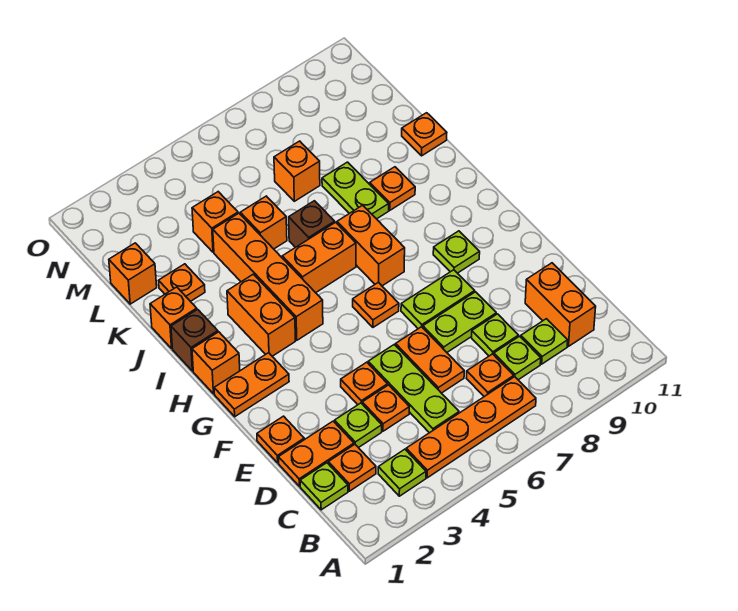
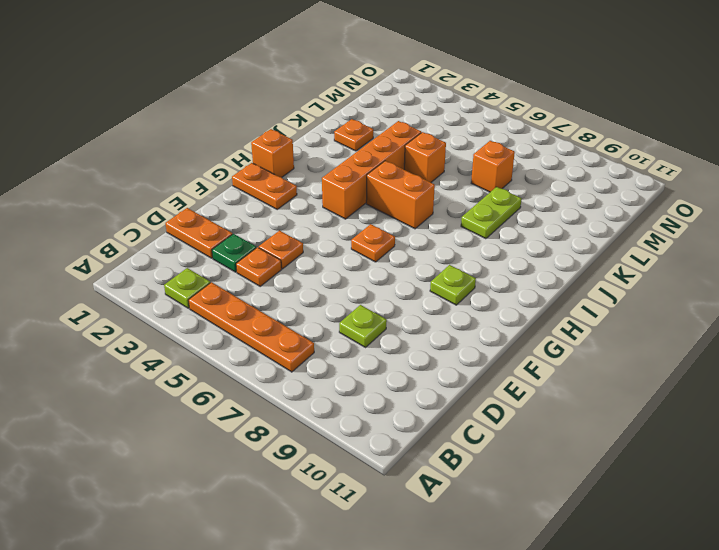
green 1x1 plate [212,234,256,272] -> lime 1x1 plate [335,403,382,448]
none -> lime 1x1 plate [300,463,348,510]
none -> orange 1x1 plate [328,444,376,491]
none -> lime 1x3 plate [368,345,459,433]
none -> orange 1x1 plate [466,354,514,397]

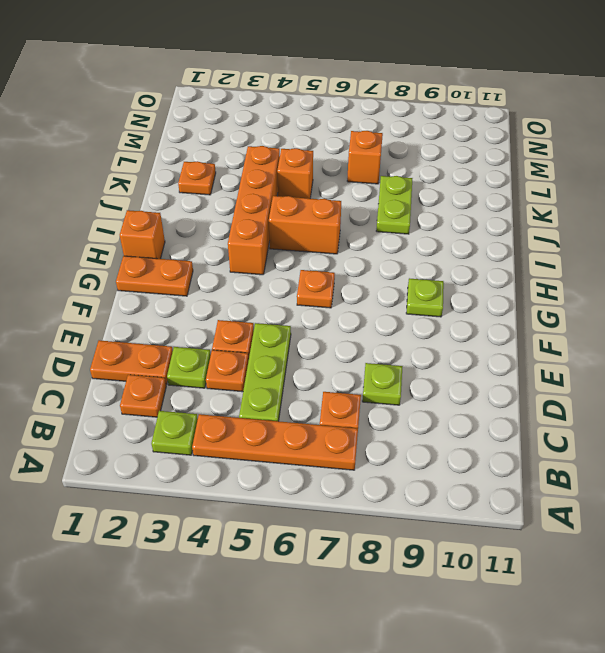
none -> lime 1x1 plate [300,463,348,510]
none -> lime 1x1 plate [494,336,541,380]
none -> lime 1x1 plate [521,319,568,364]
none -> orange 1x2 brick [525,263,596,346]

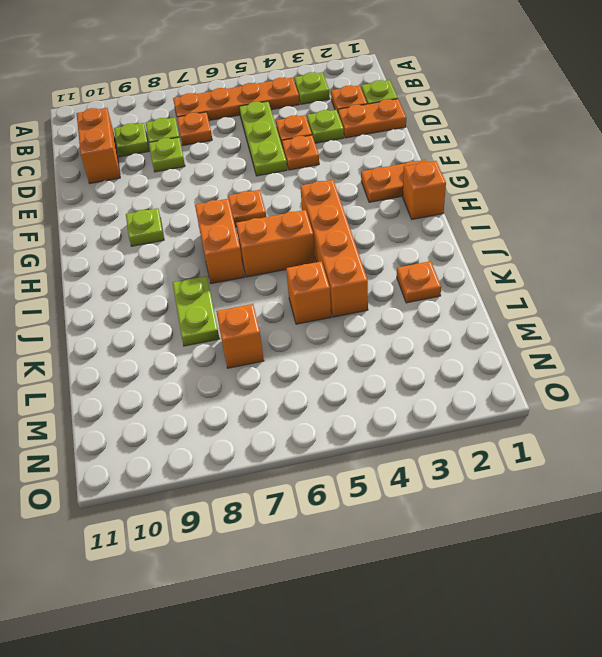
none -> orange 1x2 plate [396,327,464,393]
none -> orange 1x1 plate [257,416,304,463]
none -> lime 1x2 plate [423,292,496,352]
none -> lime 1x2 plate [401,270,475,329]

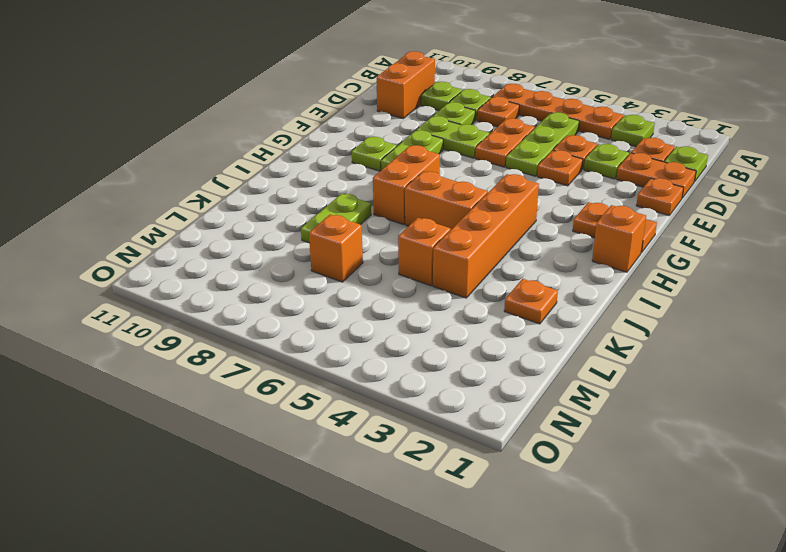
lime 1x2 plate [381,130,443,170] -> lime 1x2 plate turned to [401,270,475,329]
none -> orange 1x1 plate [353,282,399,327]
none -> orange 1x2 brick [227,274,295,356]
none -> brown 1x1 brick [171,309,218,371]
none -> orange 1x1 brick [150,287,197,348]

